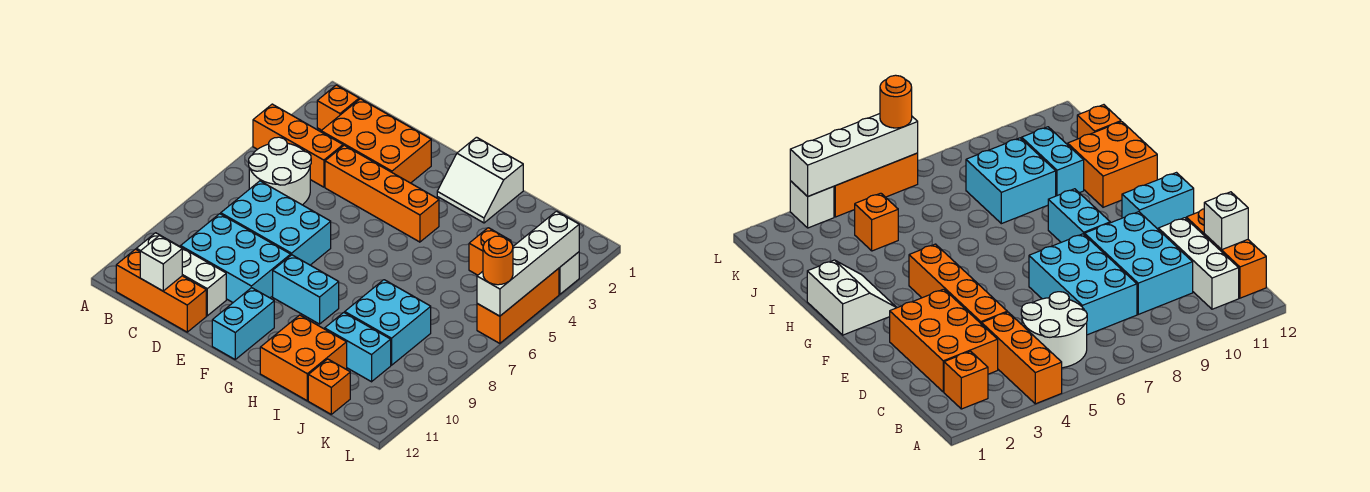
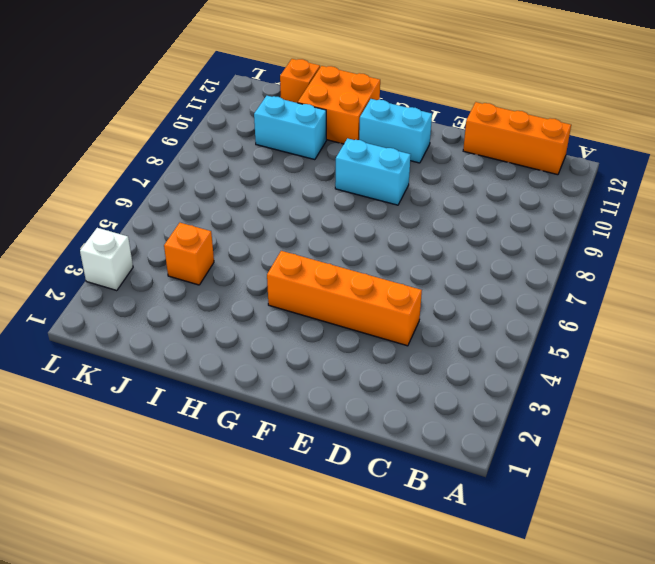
cyan 1x2 brick [359,99,432,163] -> cyan 1x2 brick turned to [212,288,274,359]
none -> orange 1x3 brick [253,104,343,187]
none -> orange 1x1 brick [317,85,359,130]
none -> white 2x2 round brick [249,137,311,205]

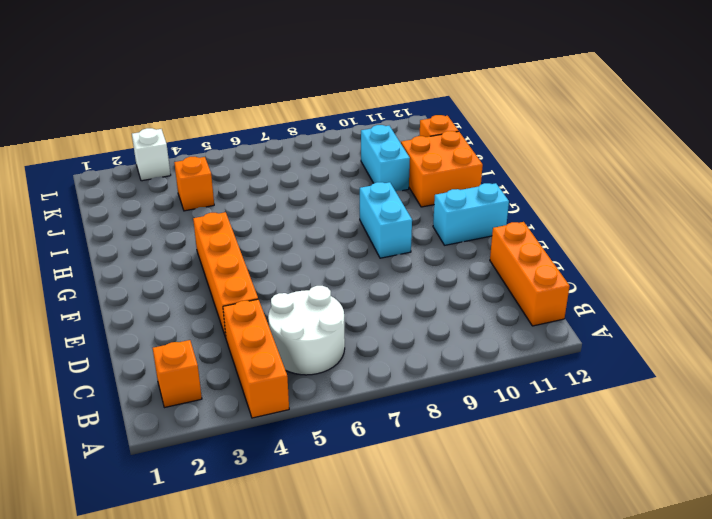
none -> white 1x3 brick [136,233,226,316]
none -> orange 2x3 brick [321,99,431,183]
none -> cyan 2x3 brick [221,181,331,265]

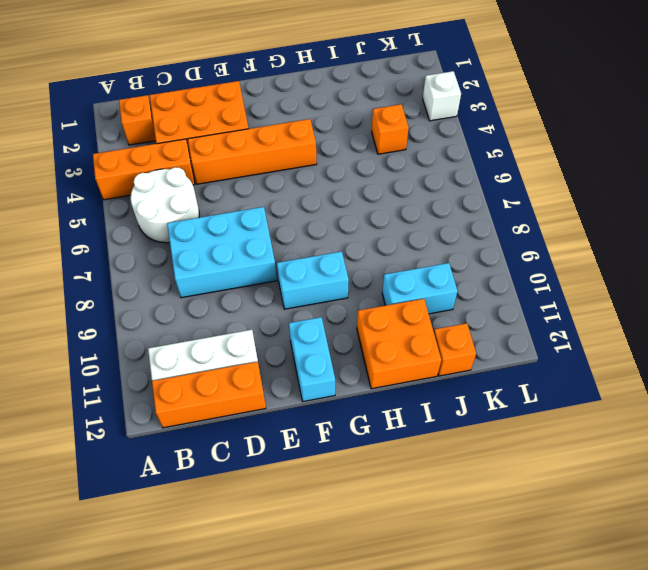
none -> cyan 2x3 brick [181,214,291,302]
none -> white 2x2 slope [437,137,523,223]
none -> cyan 2x2 brick [345,280,431,365]

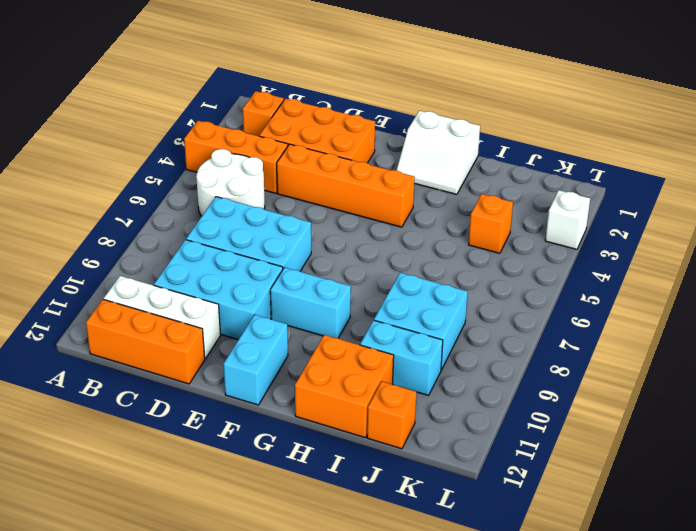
none -> orange 1x3 brick [477,268,559,343]
none -> white 1x1 brick [140,236,182,291]
none -> white 1x4 brick [477,211,579,316]

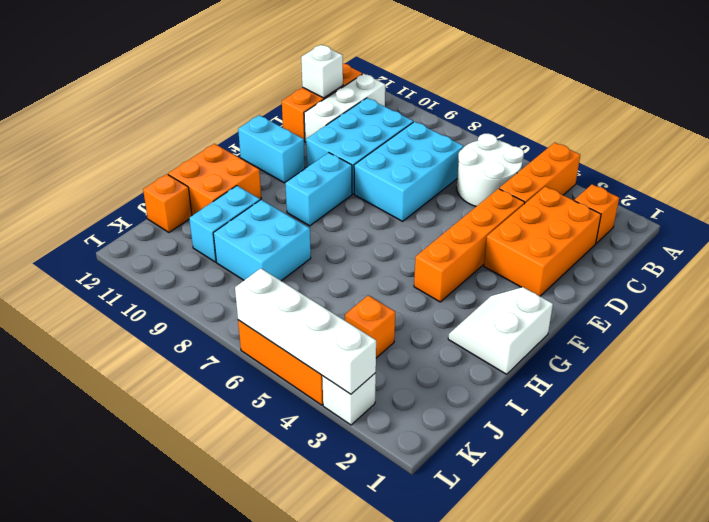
none -> orange 1x1 round brick [483,236,513,285]

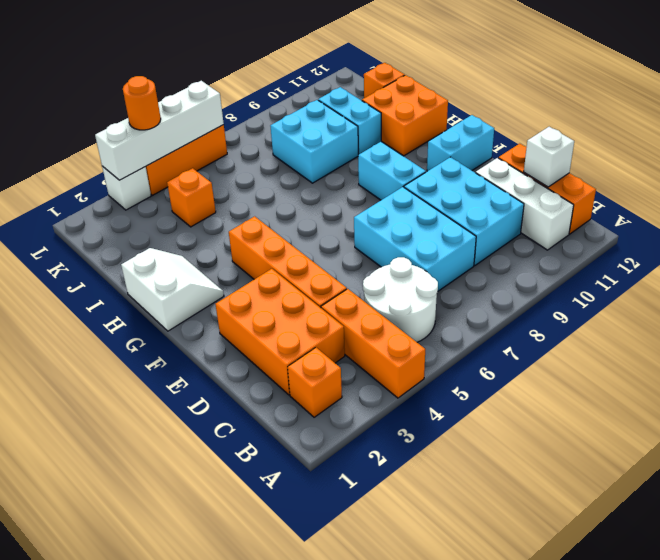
orange 1x1 round brick [123,76,161,130] -> orange 1x1 round brick moved to [483,236,513,285]

